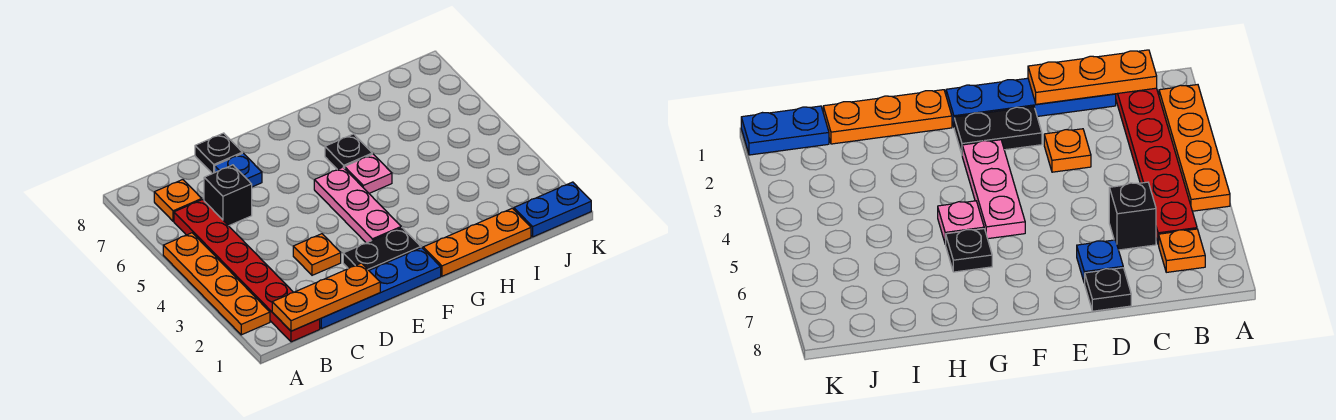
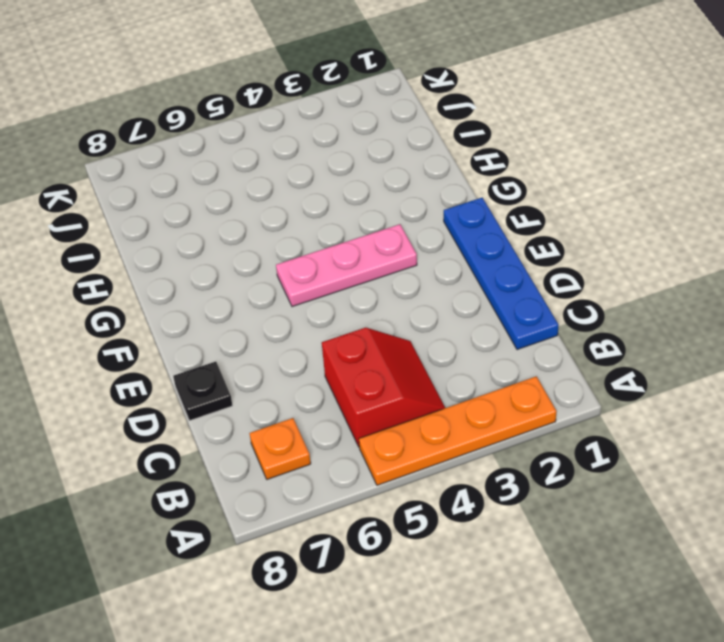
red 2x2 slope [322,328,445,446] -> red 1x6 plate [174,200,320,342]
none -> black 1x1 brick [204,165,252,226]
none -> orange 1x1 plate [293,234,341,275]
none -> blue 1x1 plate [215,153,262,187]

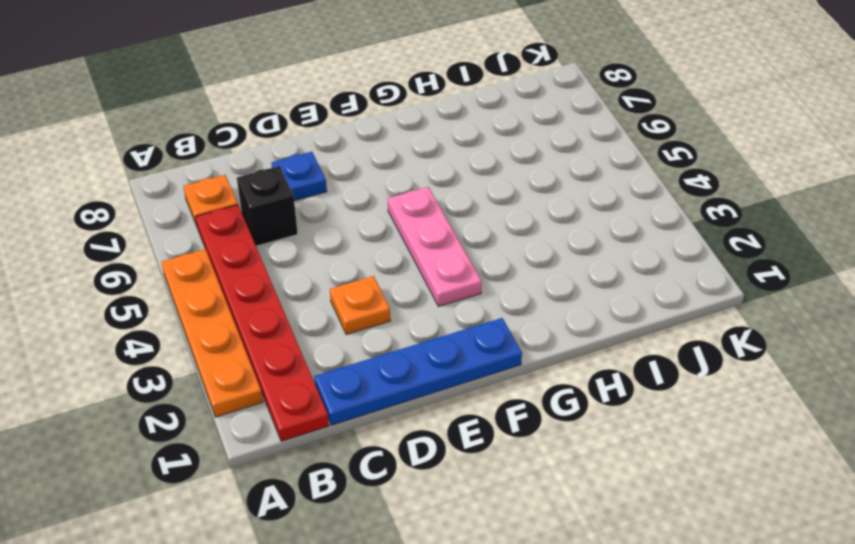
none -> black 1x1 plate [195,133,242,174]
none -> black 1x2 plate [343,228,421,270]
none -> orange 1x3 plate [423,208,531,276]

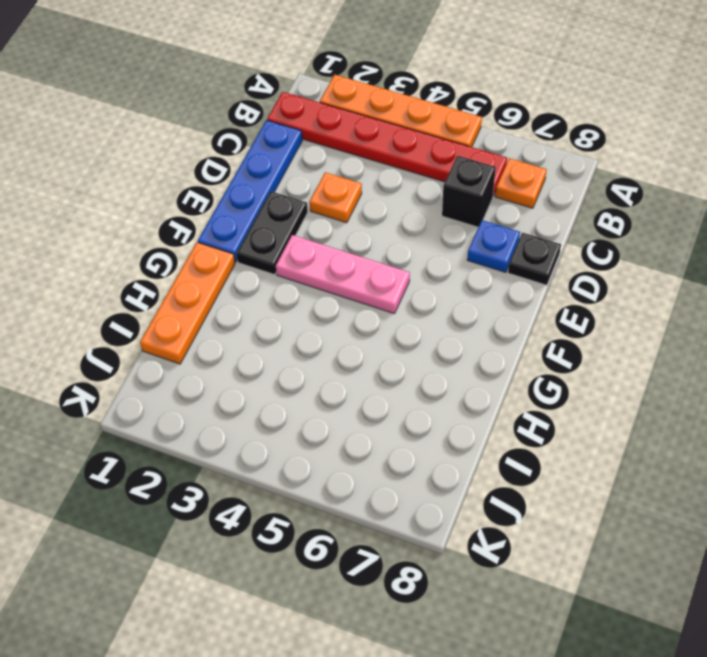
none -> pink 1x1 plate [345,154,392,193]
none -> black 1x1 plate [325,134,372,170]
none -> blue 1x2 plate [514,182,591,237]

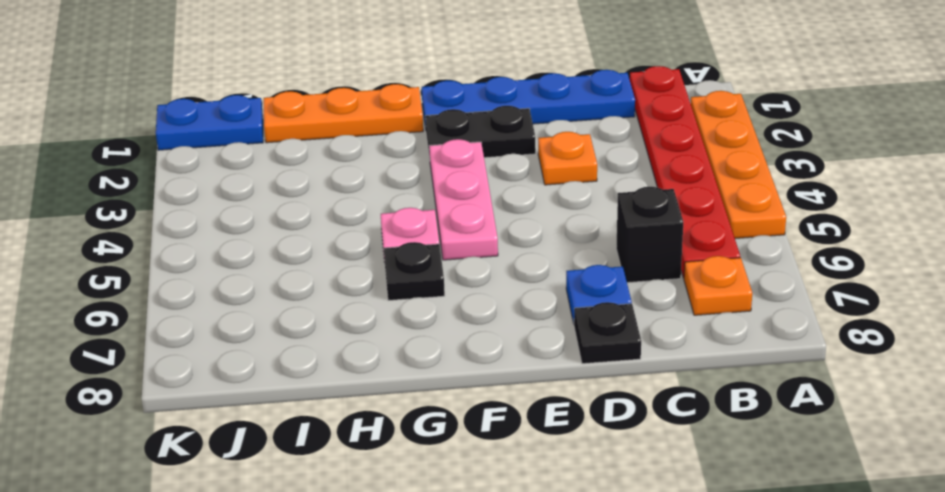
none -> orange 1x3 plate [272,263,380,331]

